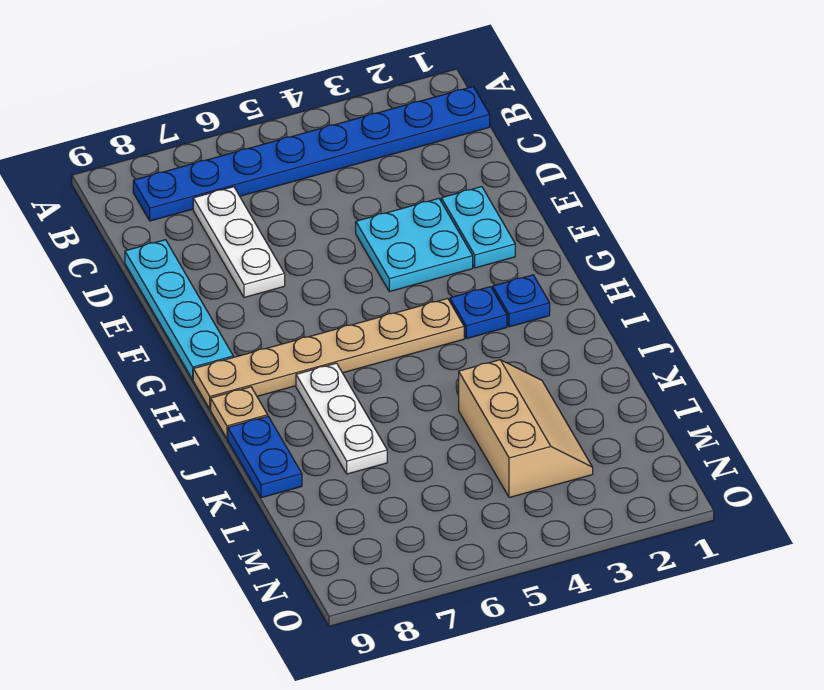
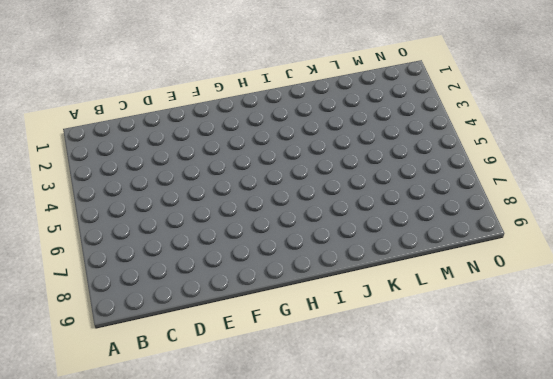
none -> blue 1x8 plate [133,87,490,221]
none -> white 1x3 plate [193,187,285,297]
none -> cyan 1x4 plate [125,240,233,380]

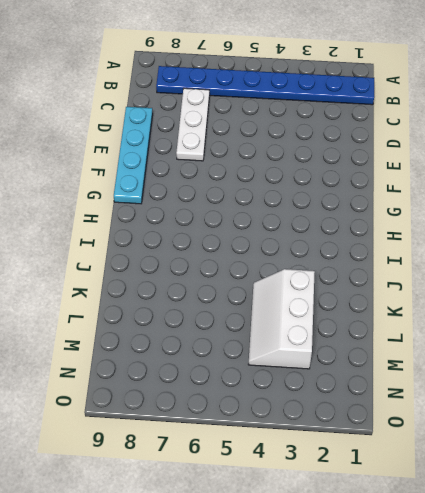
white 2x3 slope [248,269,315,369] -> tan 2x3 slope [459,360,593,498]
none -> cyan 1x2 plate [441,187,515,268]
none -> cyan 2x2 plate [356,198,473,292]
none -> blue 1x1 plate [493,275,550,327]

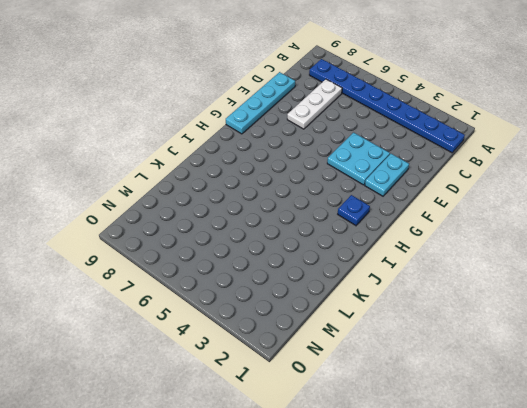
none -> blue 1x1 plate [450,287,507,339]
none -> tan 1x6 plate [193,298,464,409]
none -> white 1x3 plate [296,363,387,474]

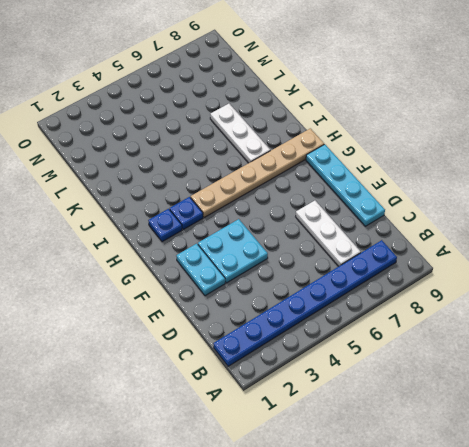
none -> tan 1x1 plate [211,387,268,439]
none -> blue 1x2 plate [228,416,302,498]
none -> tan 2x3 slope [459,360,593,498]

